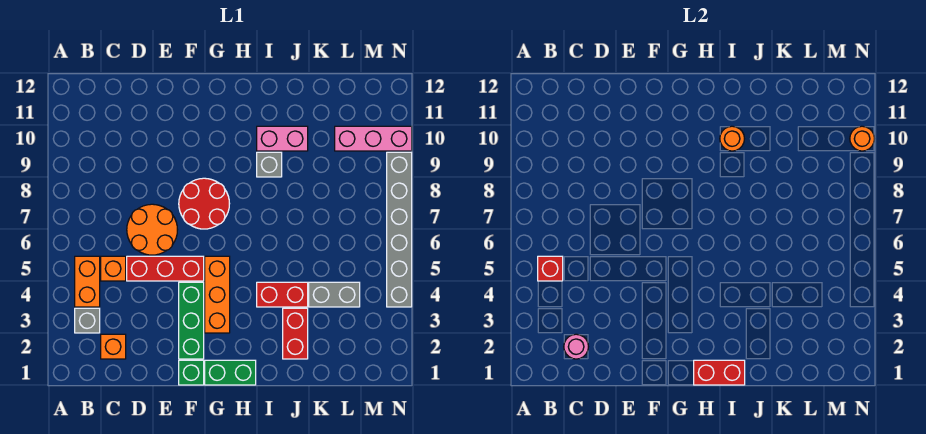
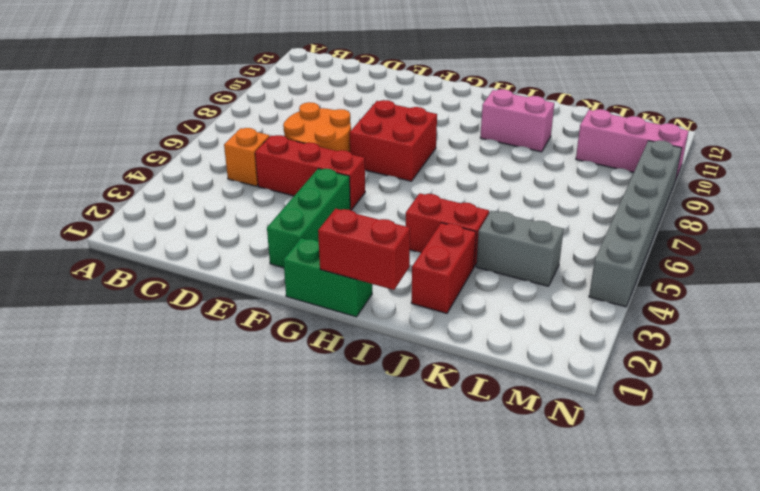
red 2x2 brick [350,100,437,181] -> red 2x2 round brick [179,178,230,229]
none -> grey 1x1 brick [75,308,100,333]
none -> orange 1x2 brick [75,256,100,307]
none -> orange 1x1 brick [101,334,126,359]

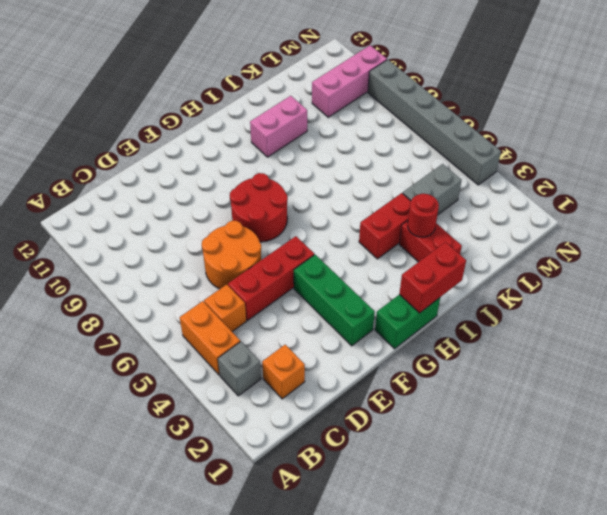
red 1x1 round brick [408,194,439,237] -> none
none -> green 1x1 brick [179,360,204,385]
none -> orange 1x3 brick [205,256,230,333]
none -> grey 1x1 brick [257,152,282,177]

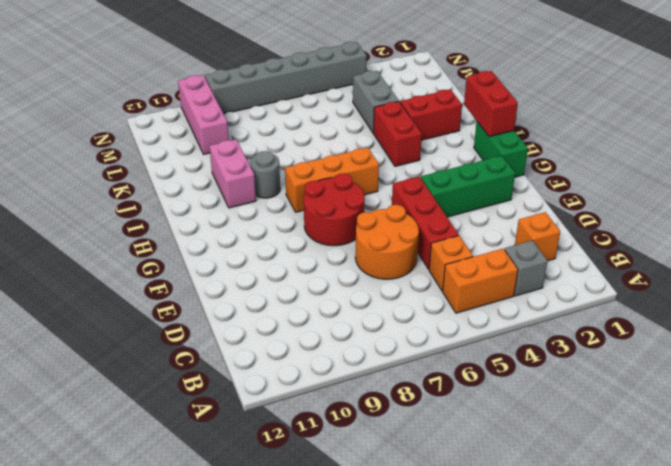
orange 1x3 brick [285,148,379,212] -> orange 1x3 brick moved to [205,256,230,333]
grey 1x1 round brick [250,151,280,198] -> grey 1x1 brick [257,152,282,177]
none -> green 1x1 brick [179,360,204,385]
none -> red 1x1 brick [538,256,563,281]
none -> pink 1x1 round brick [564,334,588,359]

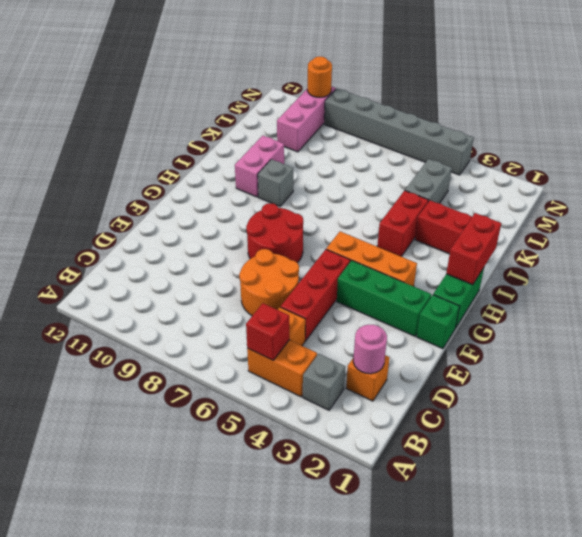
none -> orange 1x1 round brick [720,126,744,151]

